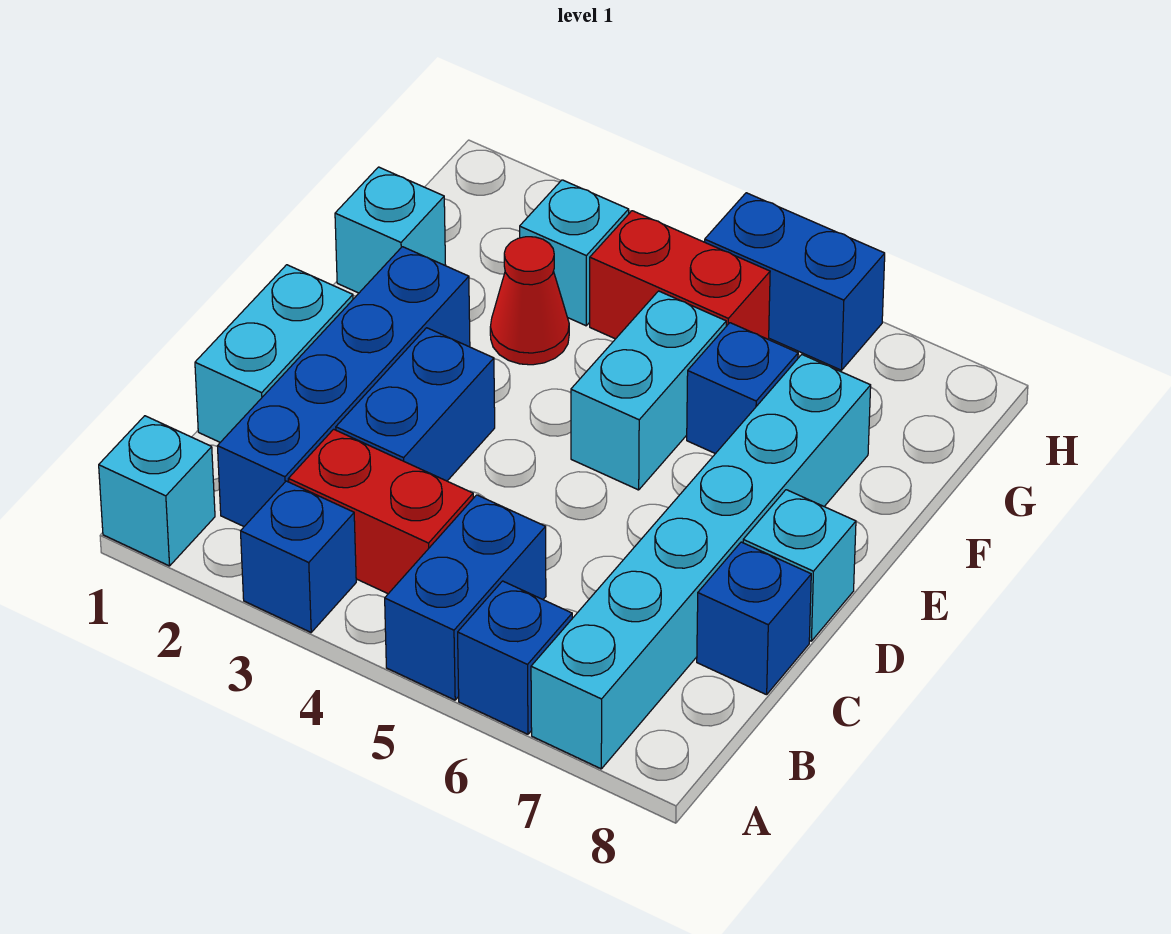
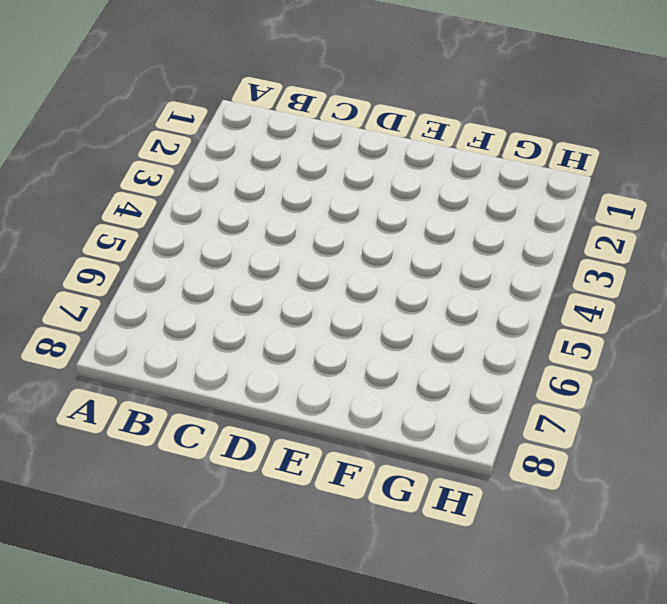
none -> cyan 1x1 brick [99,416,215,566]
none -> blue 1x1 brick [241,481,356,632]
none -> blue 1x2 brick [385,495,546,700]

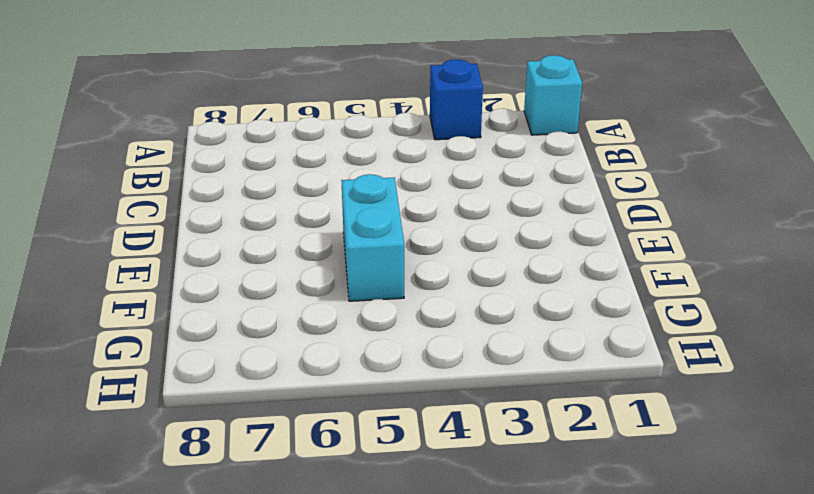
none -> blue 1x2 brick [385,495,546,700]
none -> blue 1x1 brick [458,581,572,734]
none -> cyan 1x6 brick [531,355,871,769]

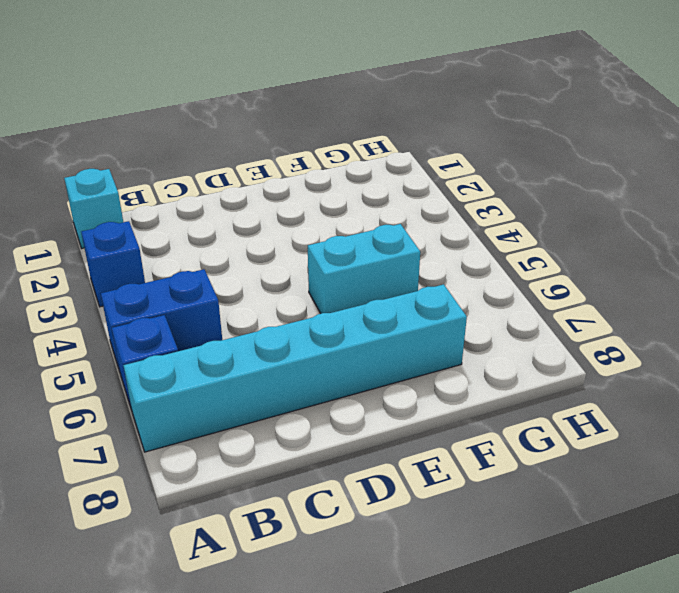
none -> blue 1x4 brick [217,247,470,526]
none -> red 1x2 brick [288,429,473,594]
none -> cyan 1x2 brick [195,265,353,442]

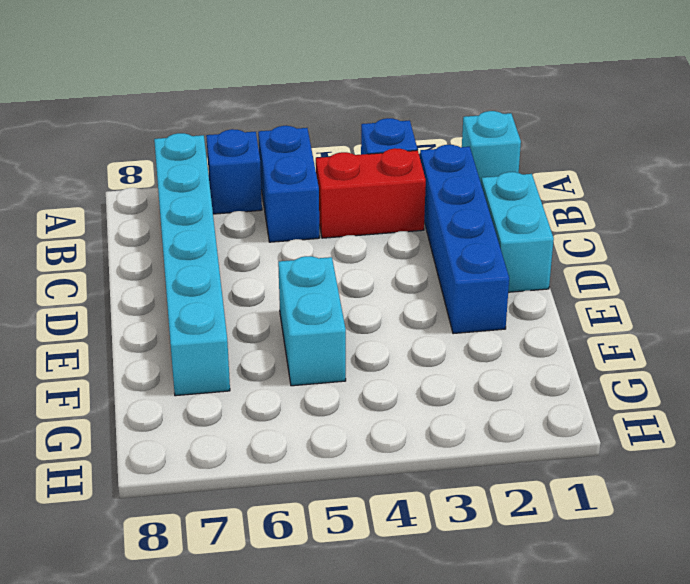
none -> blue 1x2 brick [336,328,495,481]
none -> blue 1x1 brick [697,542,811,695]
none -> cyan 1x1 brick [743,490,856,641]

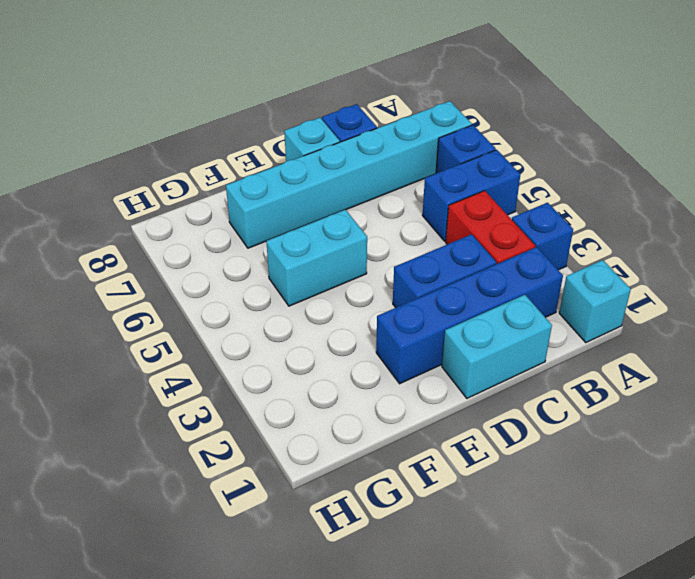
none -> cyan 1x1 brick [335,167,446,293]
none -> red 1x1 cone [490,237,569,365]
none -> blue 1x1 brick [687,323,798,454]

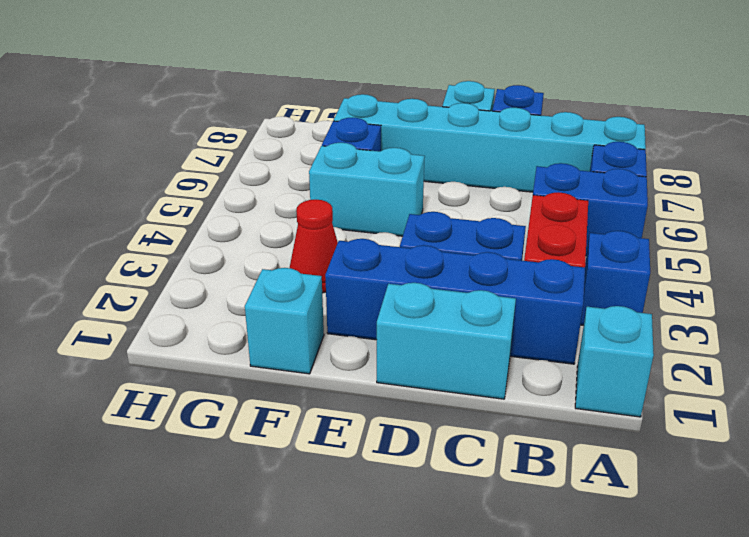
none -> cyan 1x1 brick [520,180,629,326]
none -> red 1x2 brick [590,211,770,339]
none -> blue 1x2 brick [705,193,885,370]

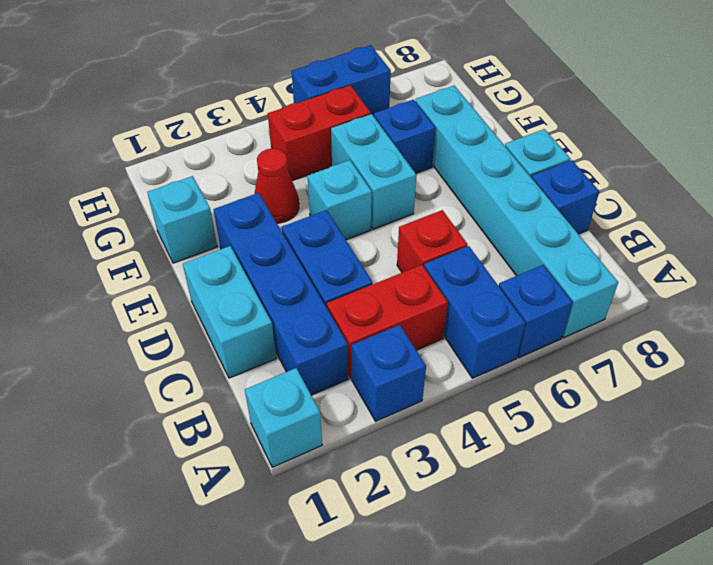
red 1x1 brick [397,210,468,273] -> none
cyan 1x1 brick [307,160,372,240] -> cyan 1x1 brick moved to [520,180,629,326]

